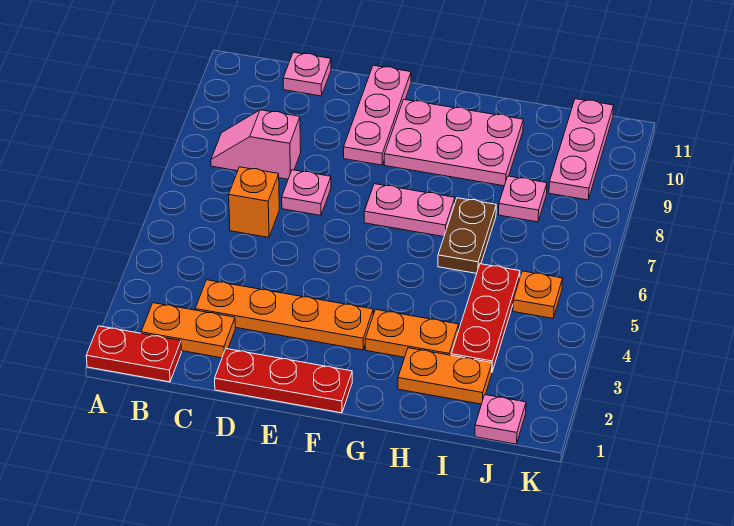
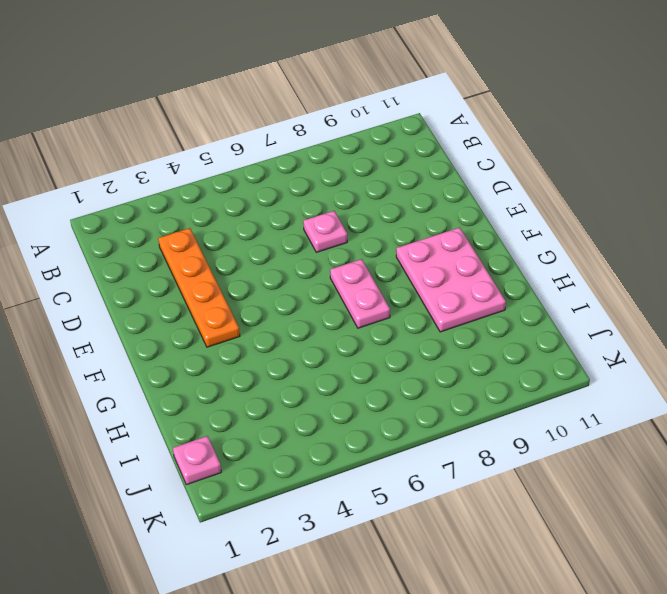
none -> red 1x2 plate [86,326,181,382]
none -> orange 1x2 plate [141,303,235,358]
none -> pink 1x2 slope [211,110,301,179]

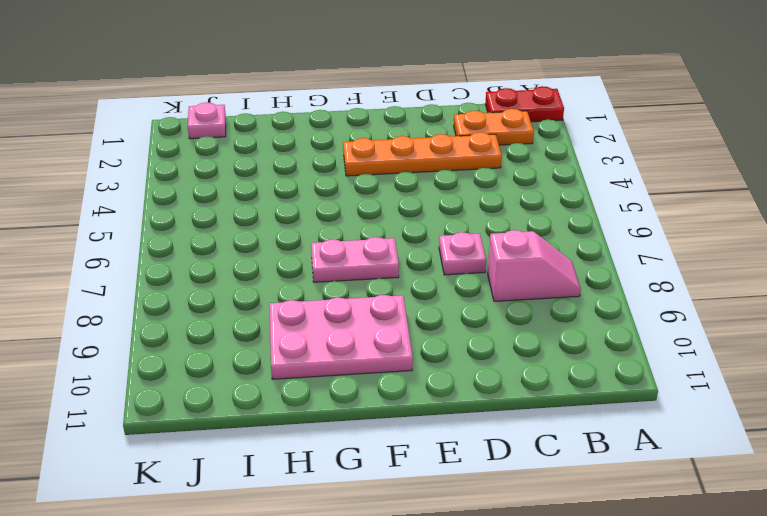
none -> orange 1x1 brick [229,167,279,237]
none -> pink 1x1 plate [283,52,331,96]
none -> red 1x3 plate [215,349,352,413]

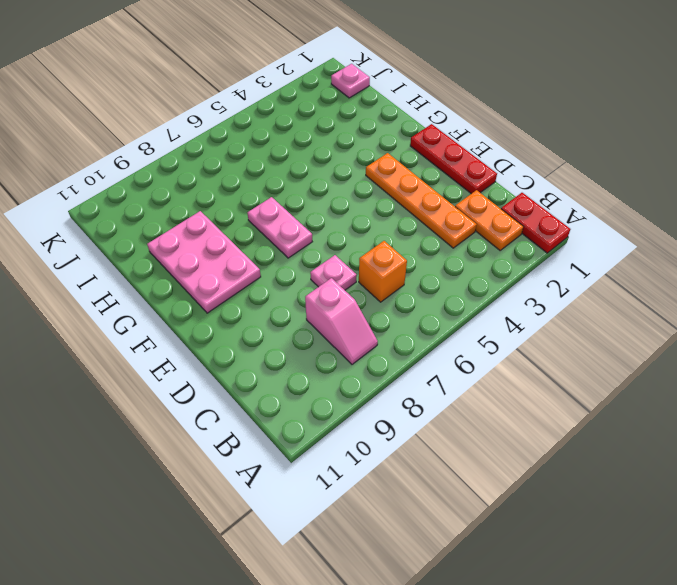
none -> pink 1x1 plate [283,52,331,96]
none -> pink 1x3 plate [344,65,411,165]
none -> orange 1x2 plate [365,309,459,357]

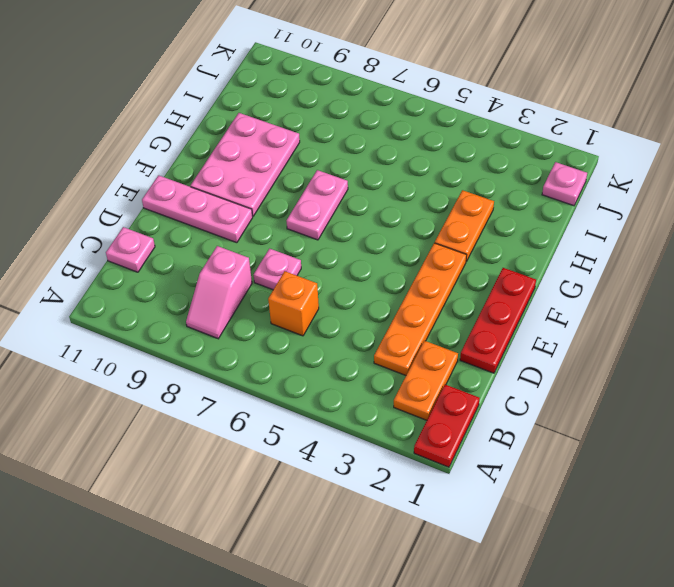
none -> orange 1x2 plate [398,348,492,404]
none -> brown 1x2 plate [438,198,496,273]
none -> red 1x3 plate [451,264,520,372]

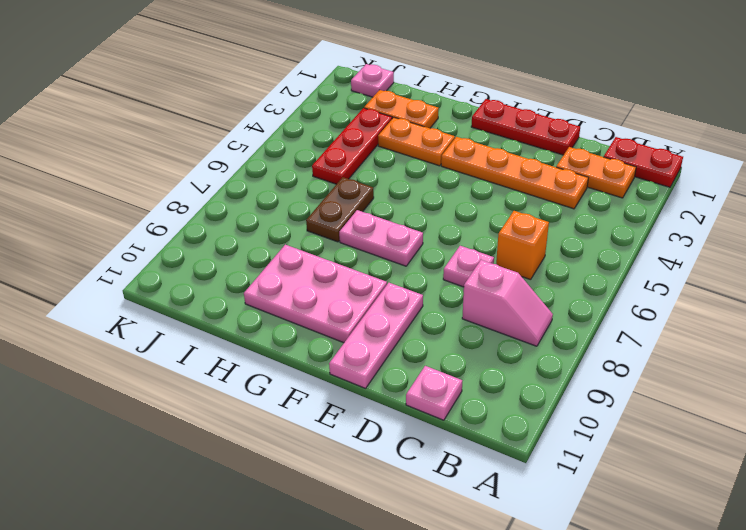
none -> pink 1x1 plate [499,176,547,222]
none -> orange 1x1 plate [513,271,563,318]
none -> pink 1x3 plate [549,99,614,200]

